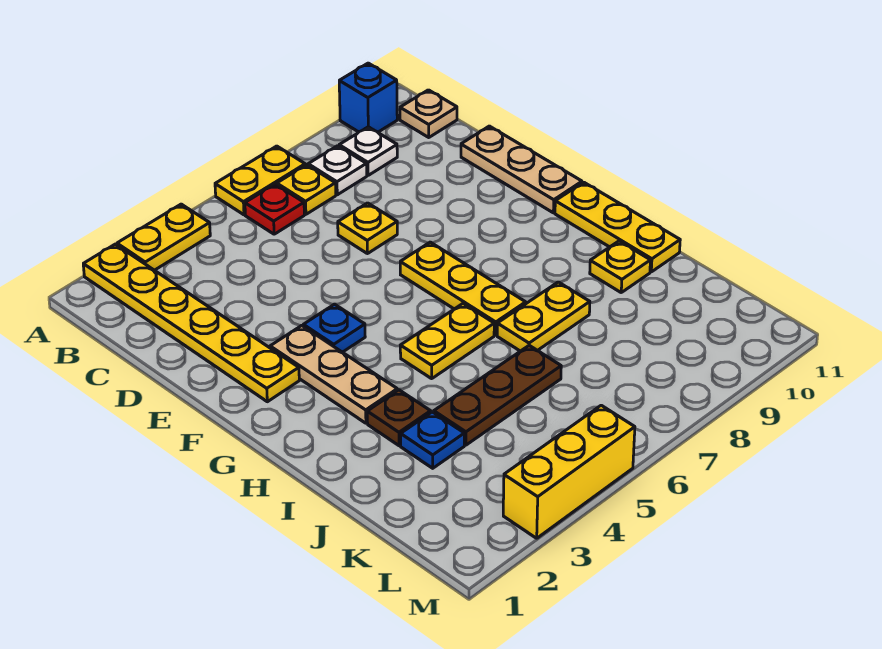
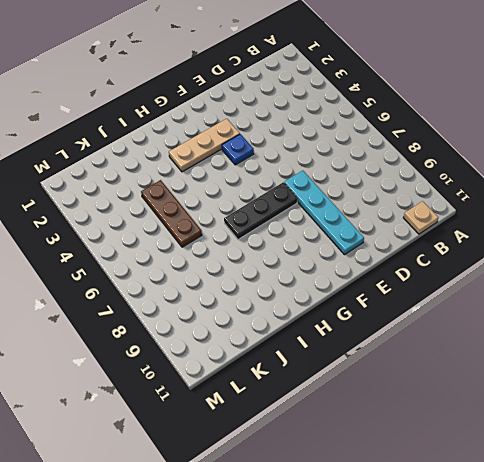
cyan 1x4 plate [284,170,364,255] -> none
black 1x3 plate [224,182,298,239] -> yellow 1x3 plate [400,242,526,335]
none -> yellow 1x6 plate [83,244,299,402]
none -> yellow 1x2 plate [117,204,210,270]
none -> yellow 1x2 plate [215,146,305,215]

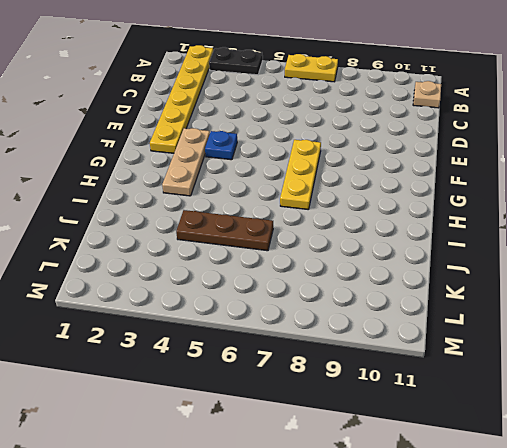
black 1x2 plate [209,47,263,75] -> yellow 1x2 plate [117,204,210,270]
none -> blue 1x1 brick [339,63,397,132]
none -> red 1x1 plate [245,184,304,234]
none -> yellow 1x1 plate [277,165,336,214]

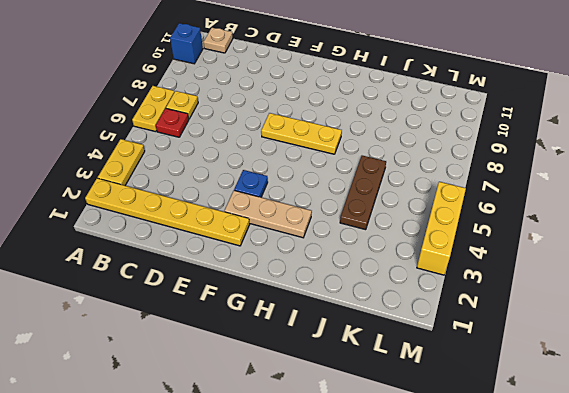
none -> white 1x1 plate [308,146,367,195]
none -> white 1x1 plate [339,127,397,175]
none -> yellow 1x1 plate [338,203,397,254]

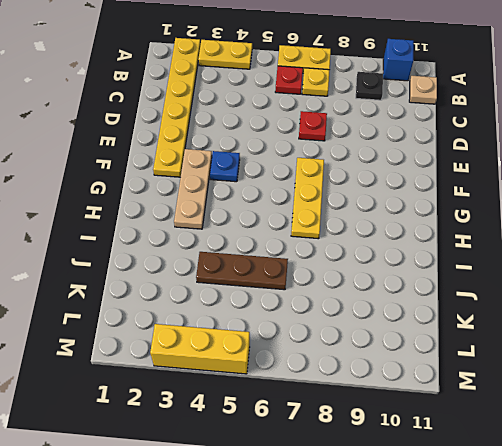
black 1x1 plate [356,72,383,100] -> white 1x1 plate [339,127,397,175]
red 1x1 plate [299,111,327,141] -> yellow 1x1 plate [338,203,397,254]
none -> white 1x1 plate [308,146,367,195]
none -> tan 1x3 plate [461,126,582,213]
none -> yellow 1x3 plate [555,182,680,272]

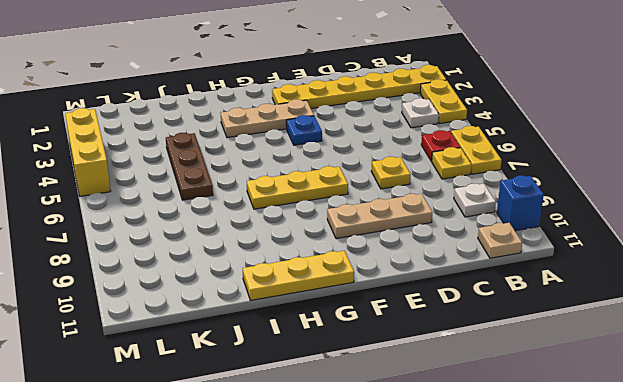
white 1x1 plate [402,98,439,128] -> white 1x1 plate moved to [308,146,367,195]
tan 1x3 plate [327,194,432,239] -> tan 1x3 plate moved to [461,126,582,213]
none -> yellow 1x2 plate [400,304,494,379]
none -> brown 1x1 plate [367,390,431,446]
none -> yellow 1x2 plate [497,282,590,351]

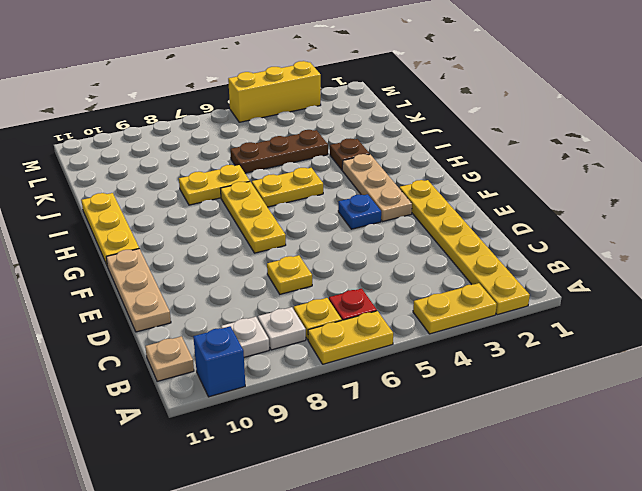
none -> yellow 1x1 plate [590,241,650,292]
none -> blue 1x1 plate [401,412,464,468]

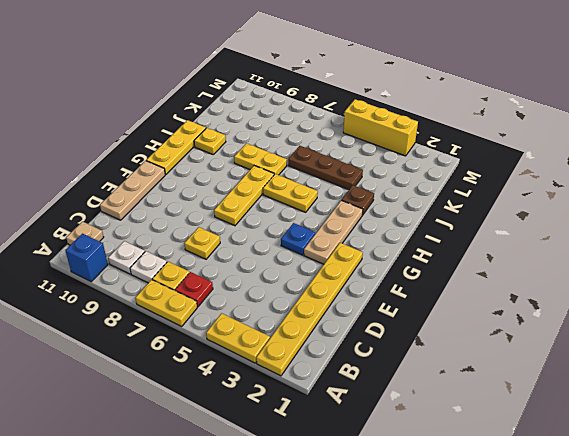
none -> blue 1x1 plate [401,412,464,468]

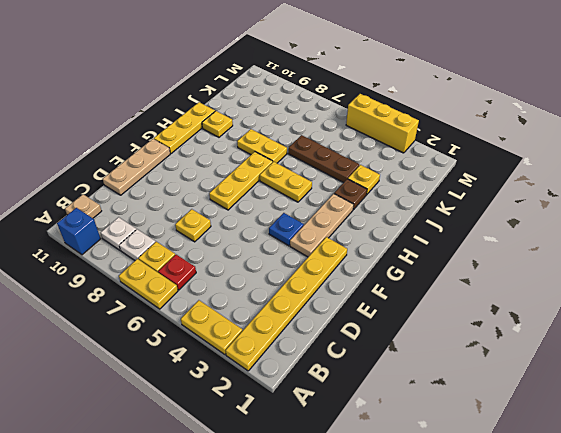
yellow 1x1 plate [348,165,380,195] -> blue 1x1 plate [401,412,464,468]

